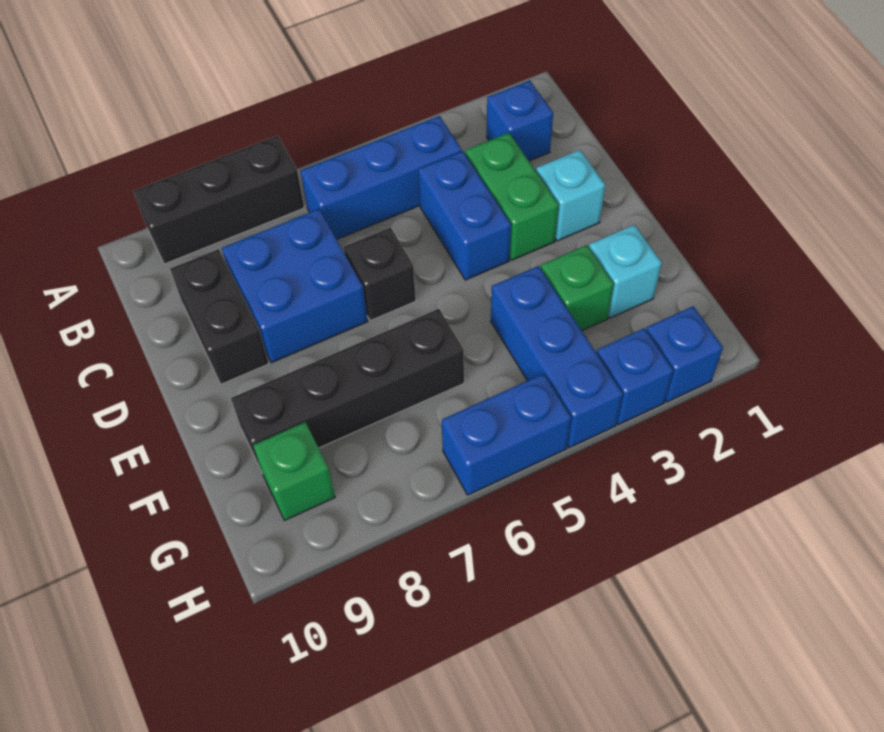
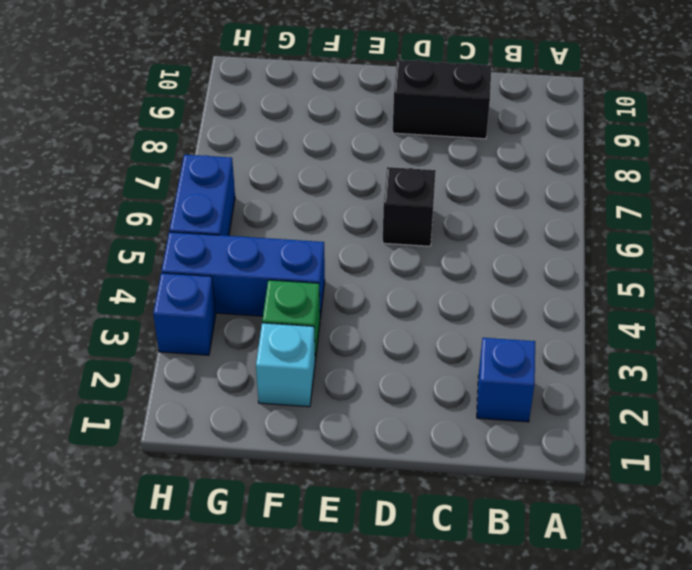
none -> black 1x3 brick [133,135,304,264]
none -> blue 1x3 brick [301,116,462,239]
none -> green 1x2 brick [465,133,559,260]

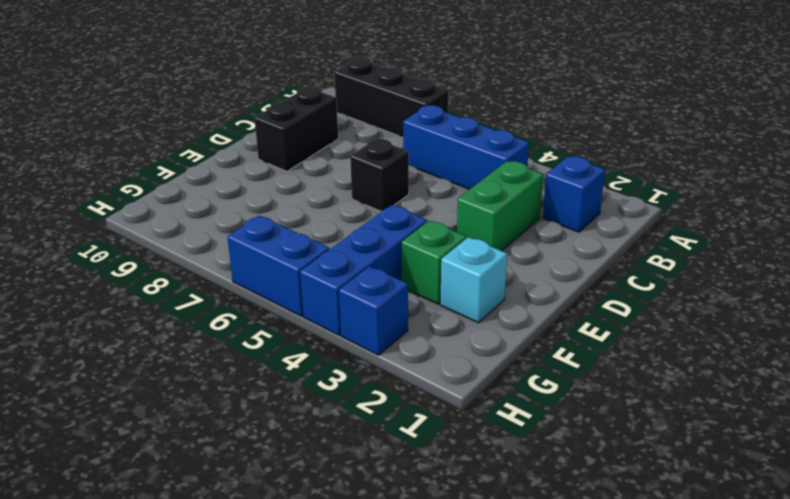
none -> blue 1x2 brick [418,151,511,280]
none -> blue 2x2 brick [222,209,368,363]
none -> cyan 1x1 brick [536,150,605,241]

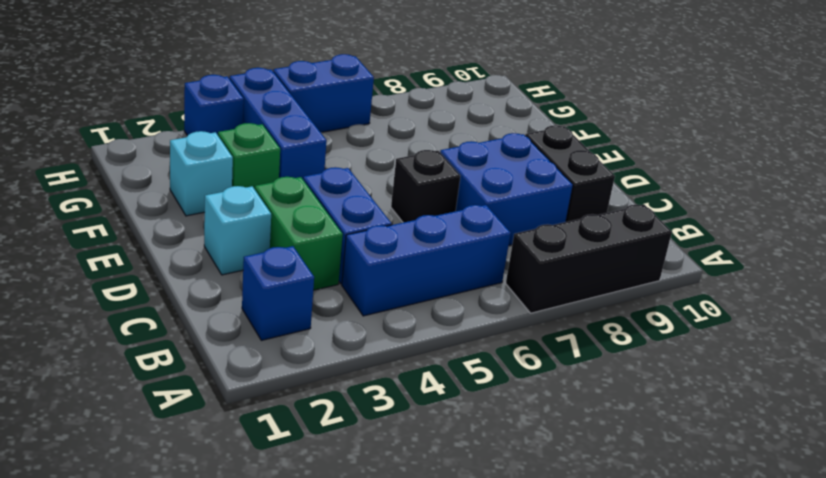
none -> black 1x4 brick [231,309,464,472]
none -> green 1x1 brick [253,422,335,521]
none -> blue 1x1 brick [646,306,723,402]

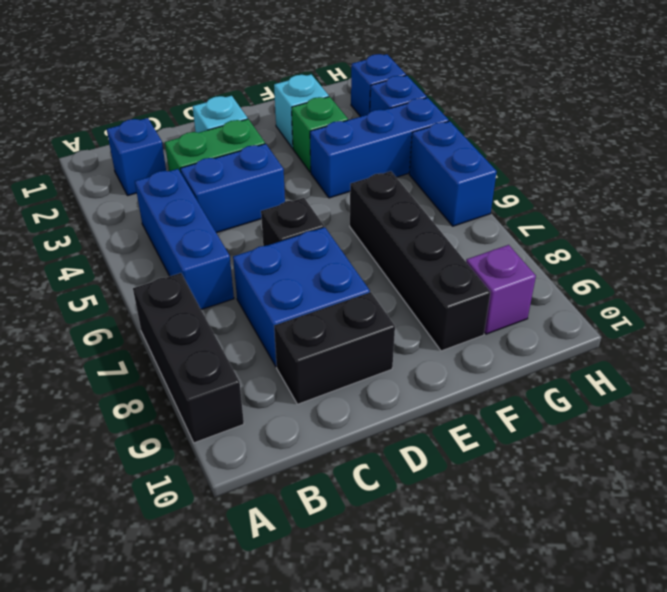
purple 1x1 brick [466,245,536,334] -> green 1x1 brick [253,422,335,521]

